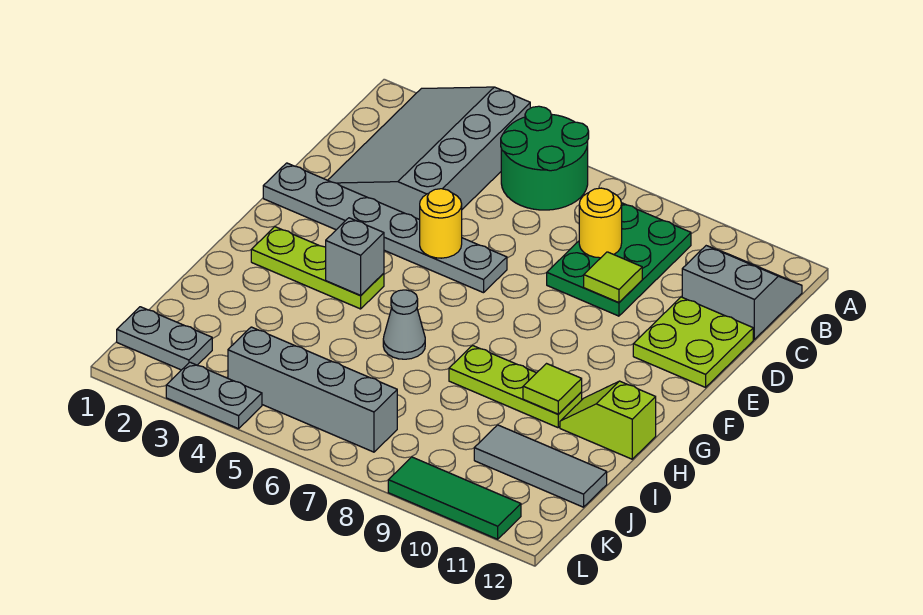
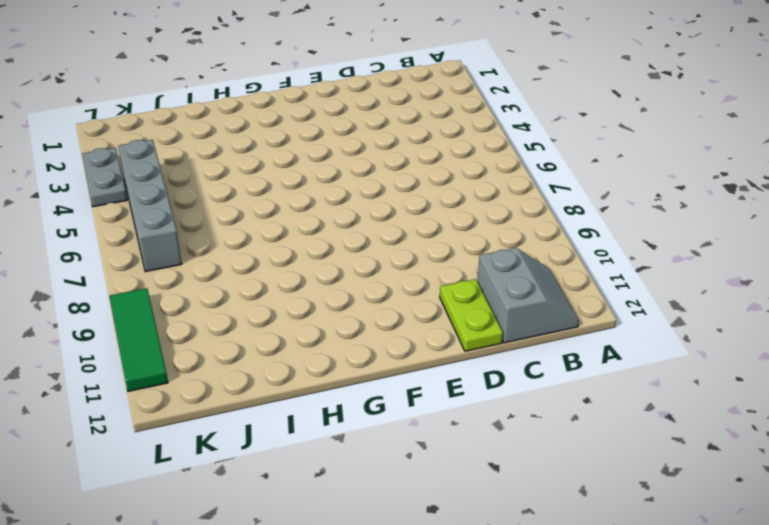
lime 1x2 plate [440,279,503,351] -> lime 2x2 plate [633,297,753,387]
none -> grey 3x4 slope [328,87,530,220]
none -> green 2x2 round brick [501,106,589,210]
none -> green 2x3 plate [547,203,691,316]

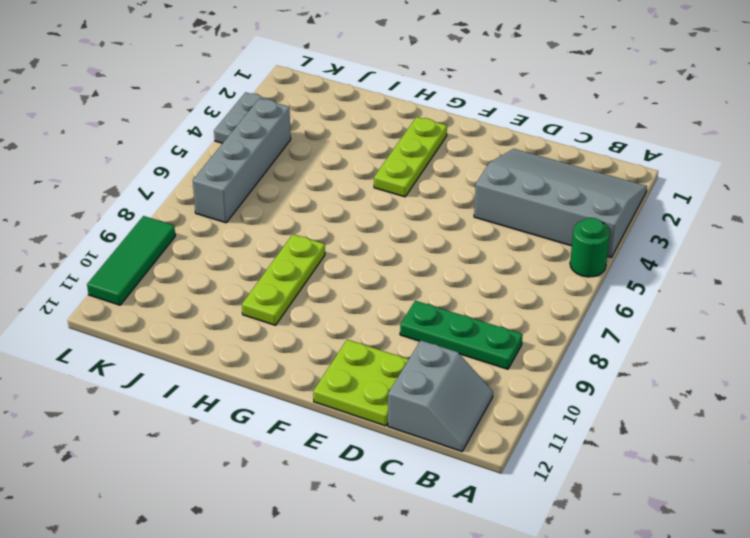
green 1x1 round brick [570,218,610,277] -> green 2x2 round brick [501,106,589,210]
green 1x3 plate [400,301,523,369] -> green 2x3 plate [547,203,691,316]
none -> grey 1x6 plate [263,163,507,293]
none -> grey 1x1 cone [383,290,425,359]
none -> lime 1x2 slope [560,381,656,459]

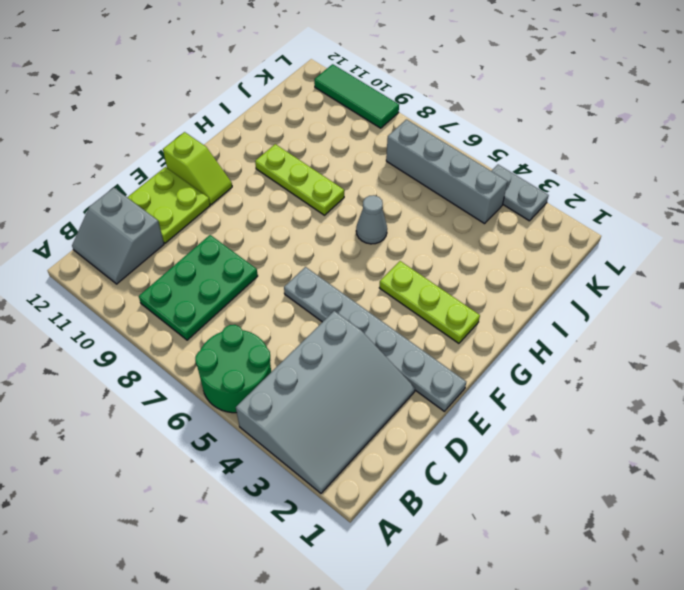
lime 1x2 slope [163,132,232,204] -> lime 1x2 slope moved to [560,381,656,459]
none -> grey 1x3 tile [474,425,607,507]
none -> grey 1x2 plate [117,307,212,370]
none -> yellow 1x1 round brick [579,188,622,258]

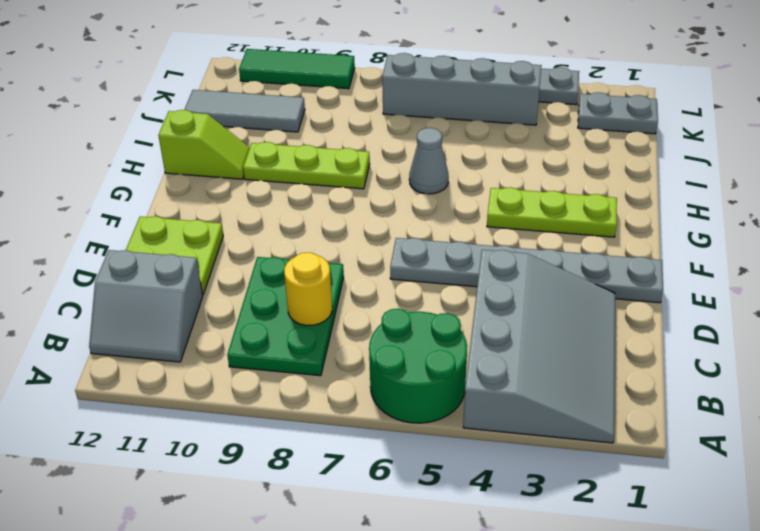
none -> lime 1x1 tile [584,252,642,303]
none -> yellow 1x1 round brick [420,189,462,258]
none -> grey 1x1 brick [326,218,384,295]

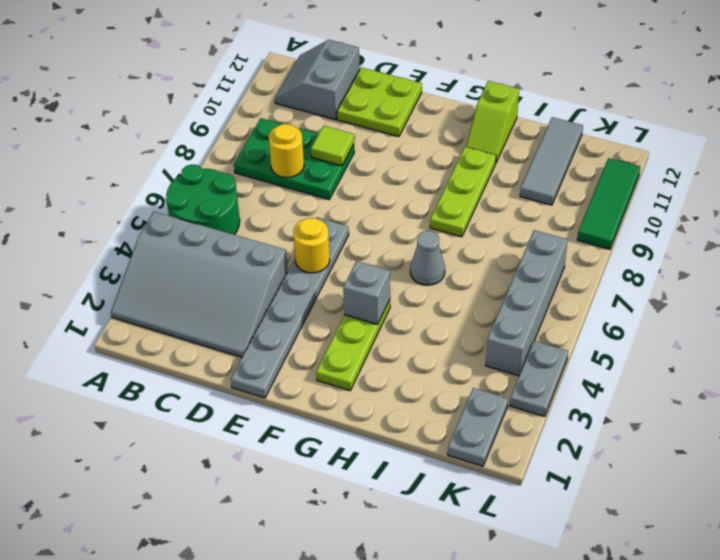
none -> lime 1x1 tile [523,364,582,414]

